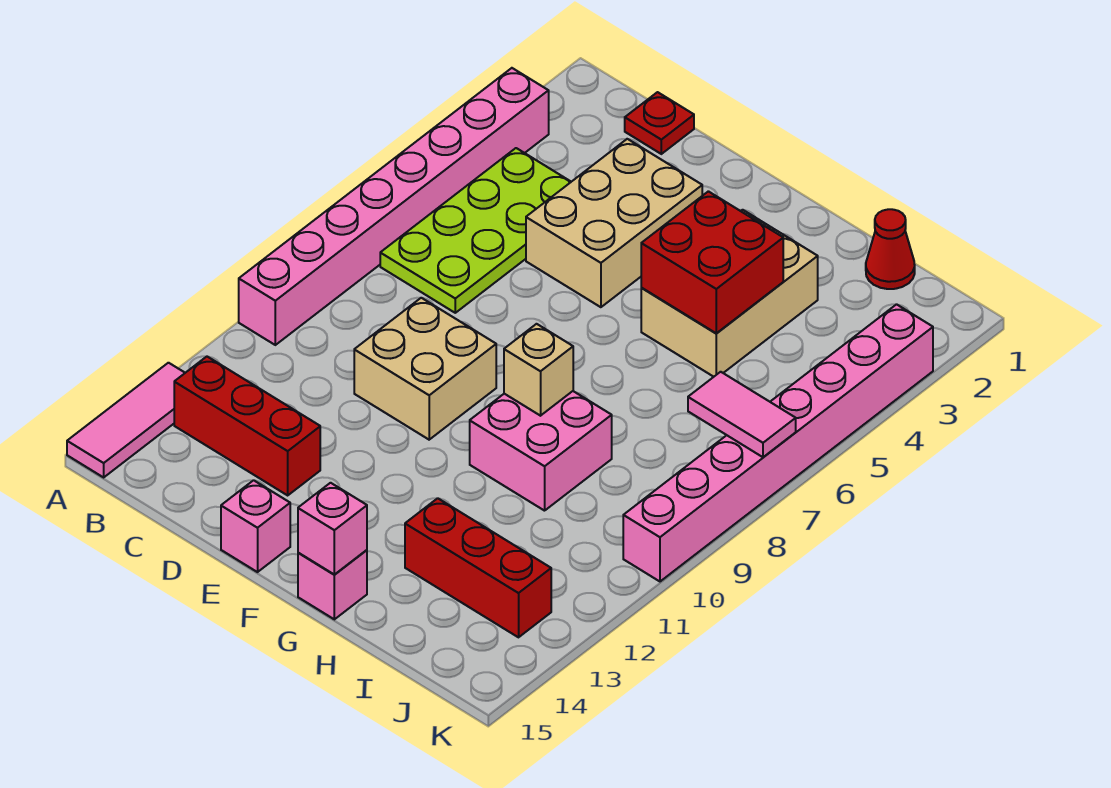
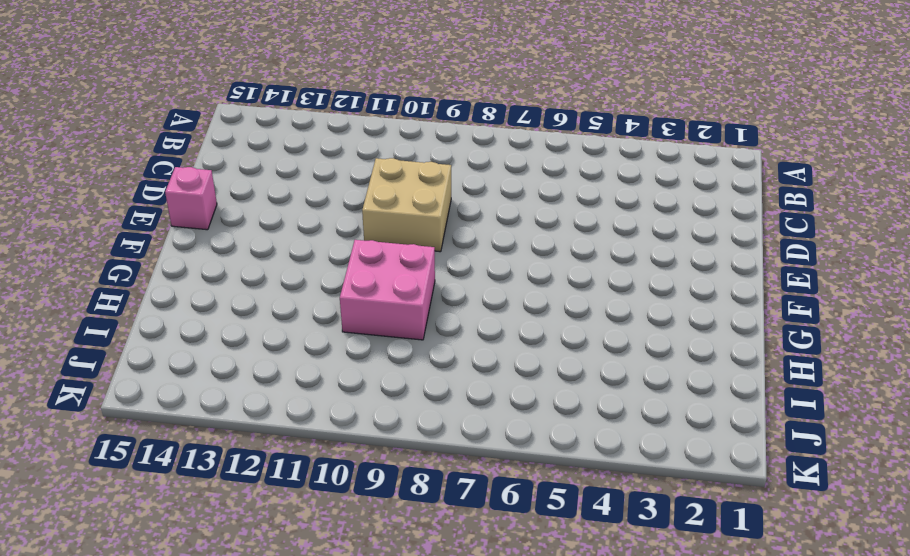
none -> pink 1x8 brick [239,68,549,345]
none -> pink 1x3 tile [67,363,185,477]
none -> lime 2x4 plate [380,148,571,313]

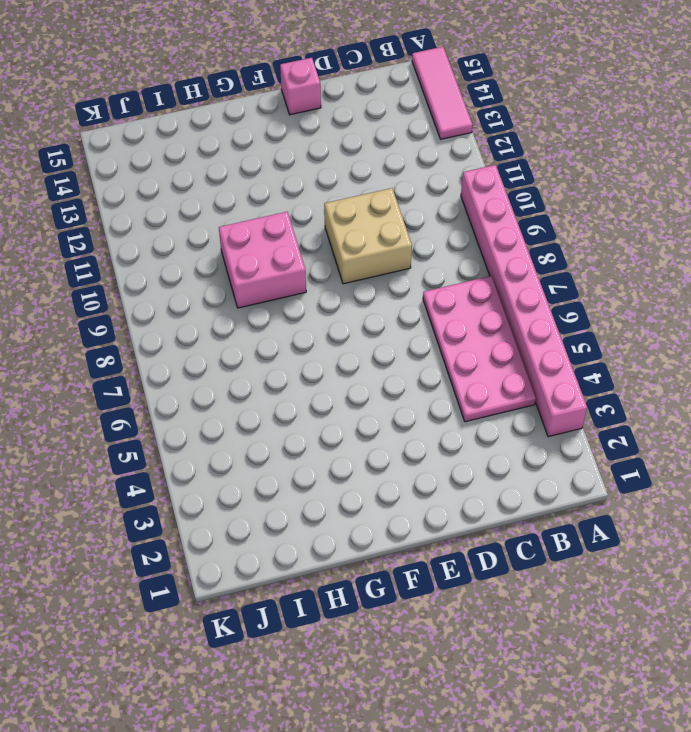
pink 2x4 plate [423,276,536,422] -> lime 2x4 plate [380,148,571,313]
none -> red 1x3 brick [174,357,320,495]
none -> red 1x1 plate [625,92,694,154]
none -> tan 2x3 brick [526,139,702,307]

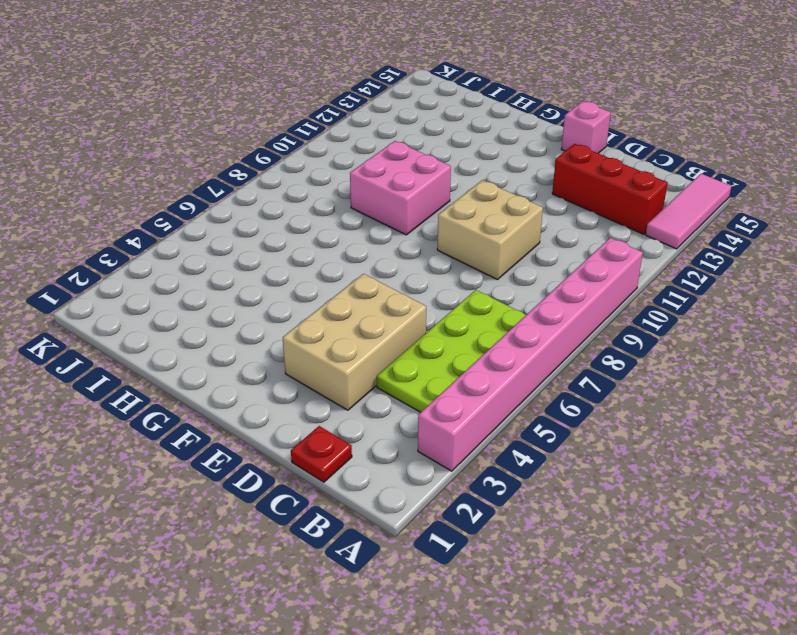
none -> tan 2x3 brick [641,210,818,377]
none -> pink 1x1 brick [298,550,367,619]
none -> red 1x3 brick [405,498,551,637]

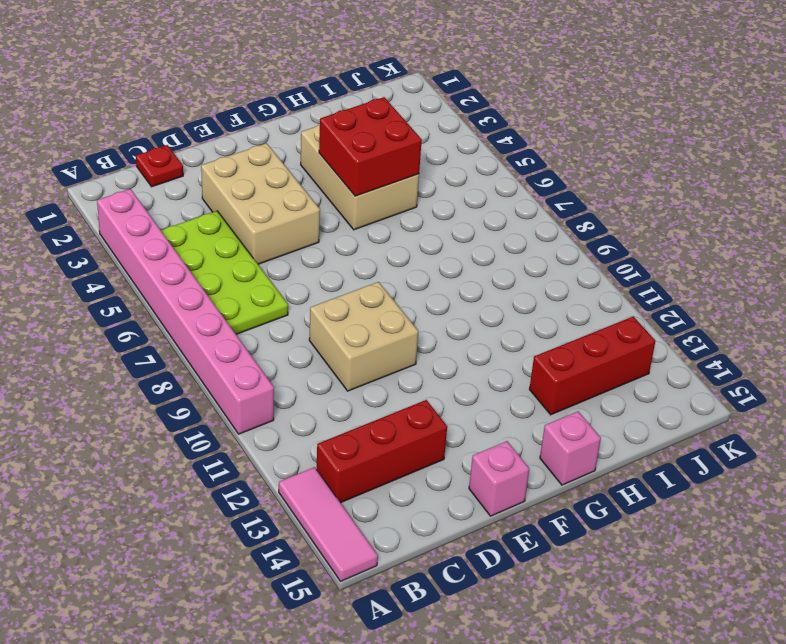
none -> pink 2x2 brick [470,391,612,511]
none -> red 1x1 cone [866,209,915,289]
none -> pink 1x8 brick [623,304,933,581]

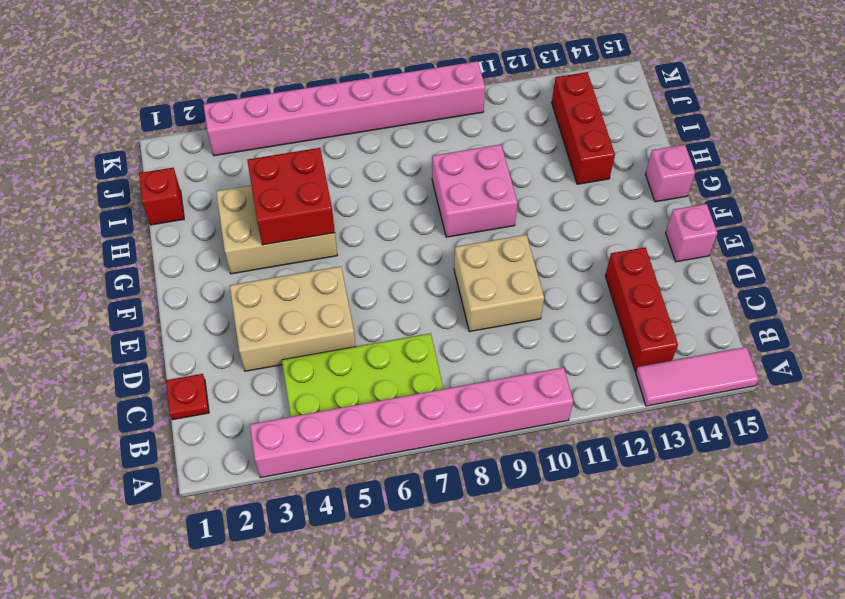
red 1x1 brick [139,168,184,225] -> red 1x1 cone [866,209,915,289]
none -> tan 1x1 brick [504,324,573,416]
none -> pink 1x1 brick [298,483,367,574]
none -> pink 1x2 tile [688,372,796,457]

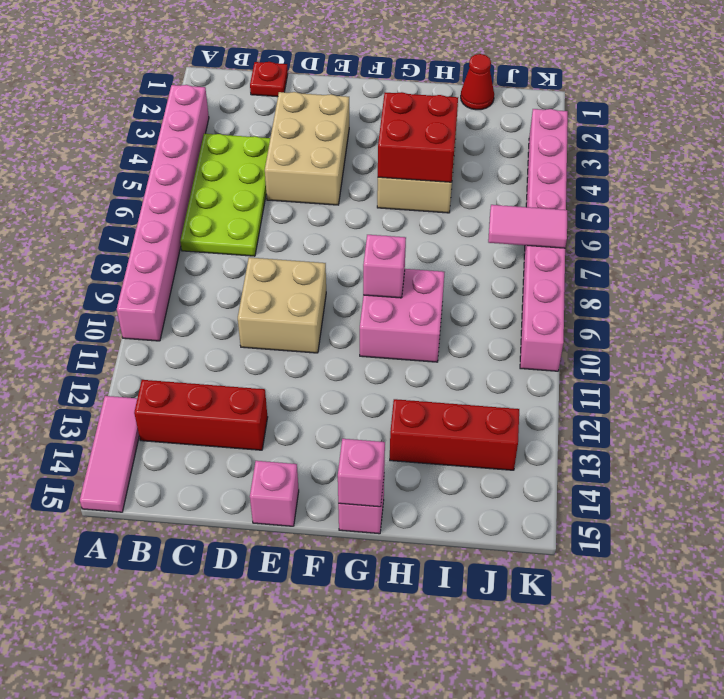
pink 1x1 brick [363,235,406,298] -> tan 1x1 brick [504,324,573,416]

